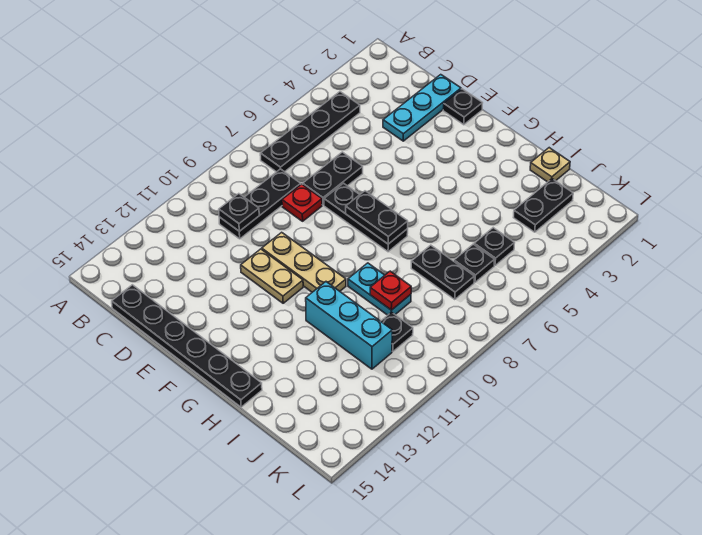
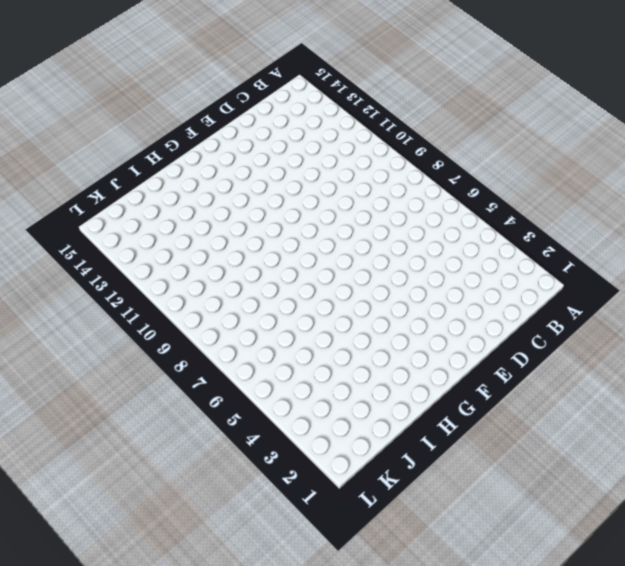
none -> black 1x4 plate [260,92,360,172]
none -> black 1x3 plate [219,169,301,239]
none -> black 1x6 plate [112,285,262,407]

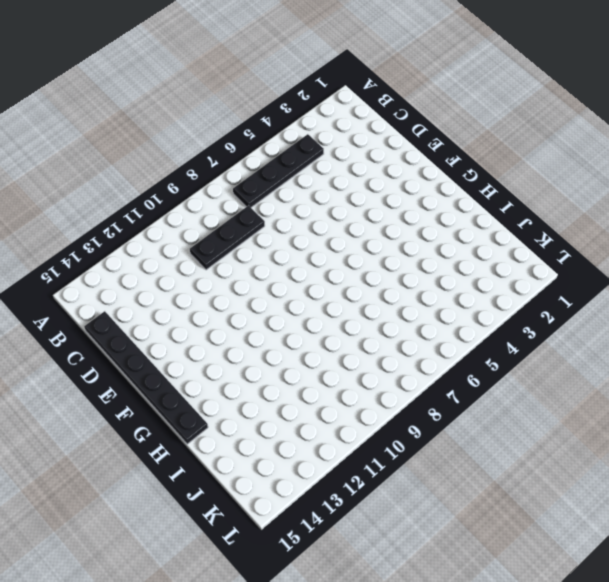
none -> cyan 1x3 plate [383,75,461,141]
none -> black 1x2 plate [303,152,363,205]
none -> red 1x1 plate [282,184,322,221]

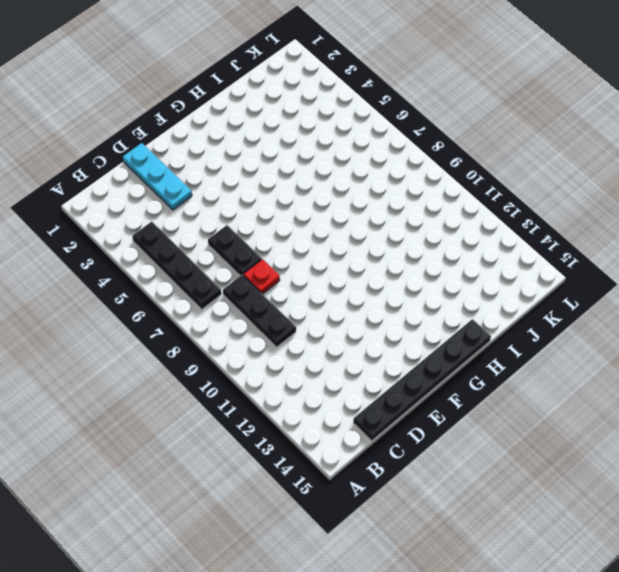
none -> black 1x1 plate [443,89,482,125]
none -> black 1x3 plate [324,183,408,252]
none -> tan 1x3 plate [262,232,346,292]

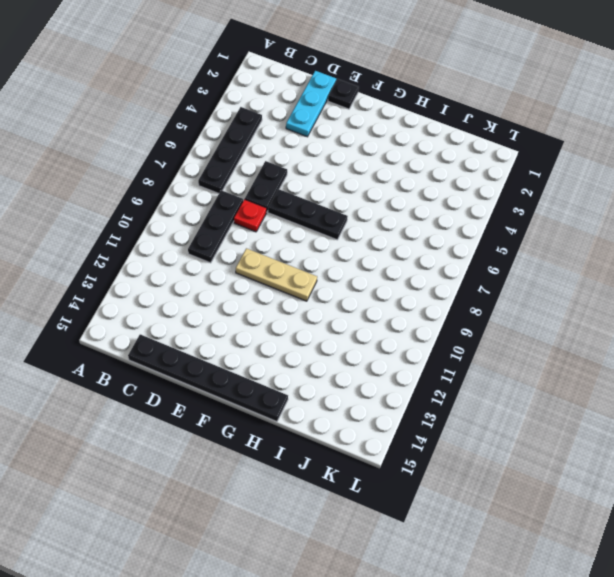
none -> tan 1x2 plate [241,249,303,303]
none -> cyan 1x2 plate [348,263,411,315]
none -> cyan 1x3 brick [306,282,392,369]

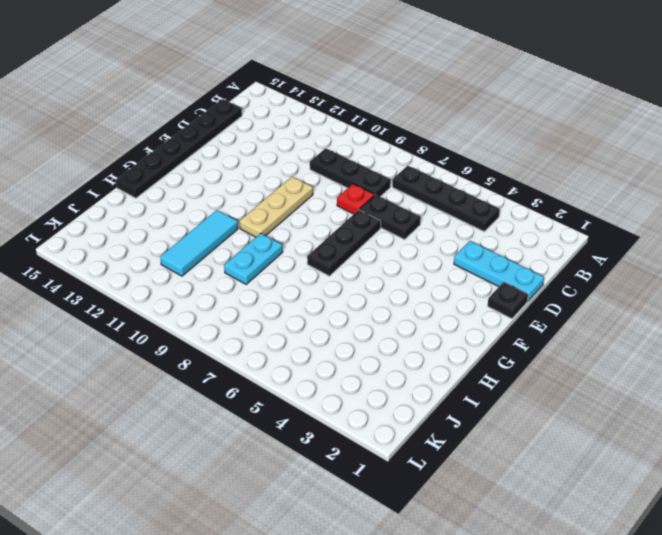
cyan 1x3 tile [160,210,238,276] -> cyan 1x3 brick [306,282,392,369]
none -> tan 1x2 plate [241,249,303,303]
none -> tan 1x1 plate [530,148,570,182]
none -> black 1x2 plate [411,245,474,300]

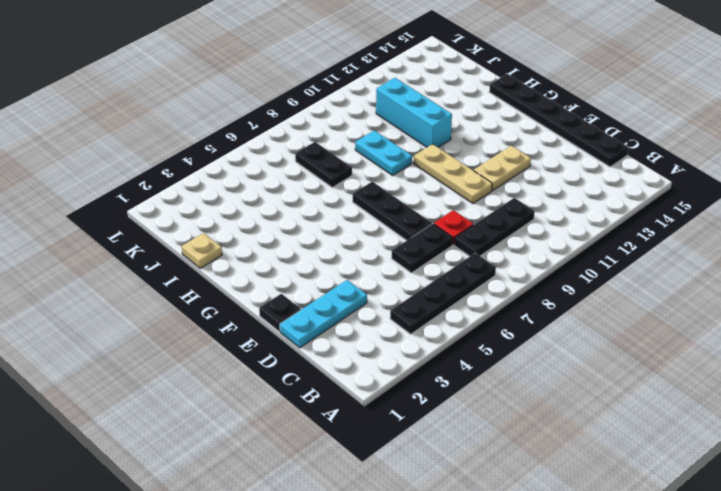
tan 1x2 plate [473,146,531,191] -> tan 1x2 plate turned to [241,249,303,303]
none -> black 1x2 plate [513,179,573,232]
none -> black 1x1 plate [474,228,514,265]
none -> black 1x1 plate [454,244,495,282]

